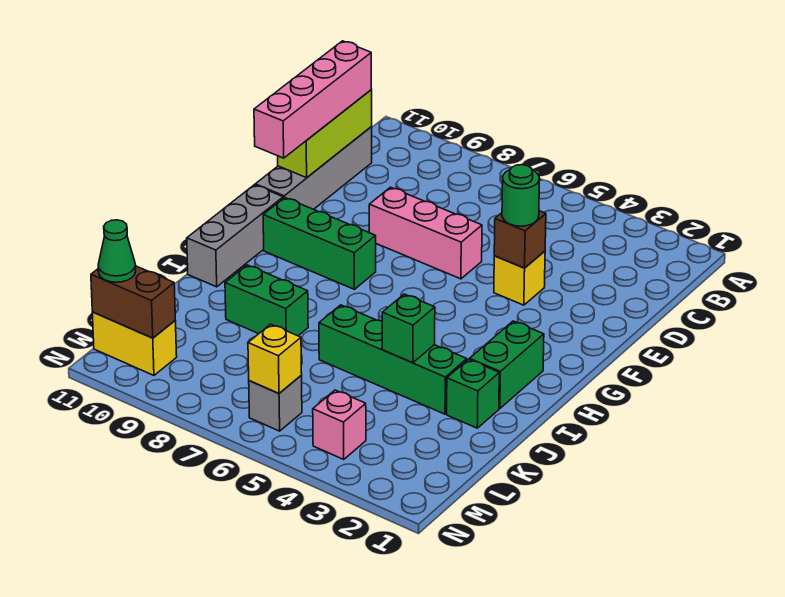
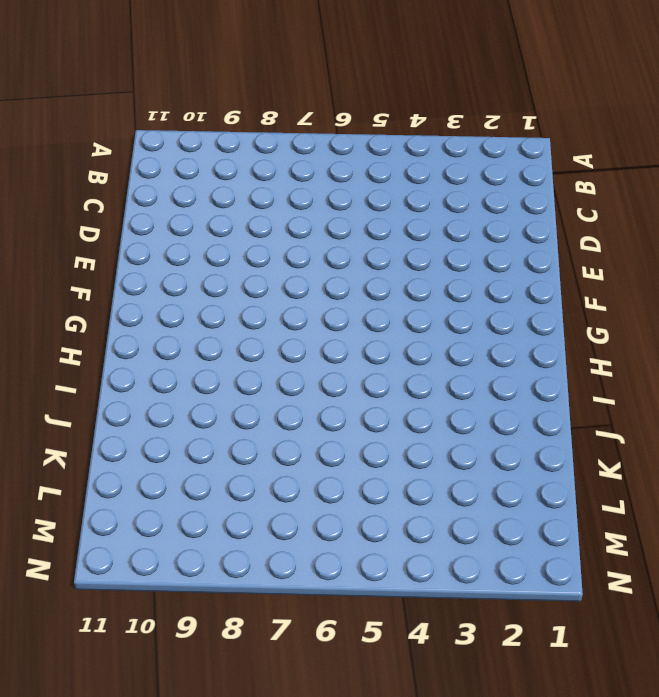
none -> grey 1x4 brick [255,127,372,209]
none -> yellow 1x1 brick [494,251,545,305]
none -> pink 1x3 brick [369,187,482,279]

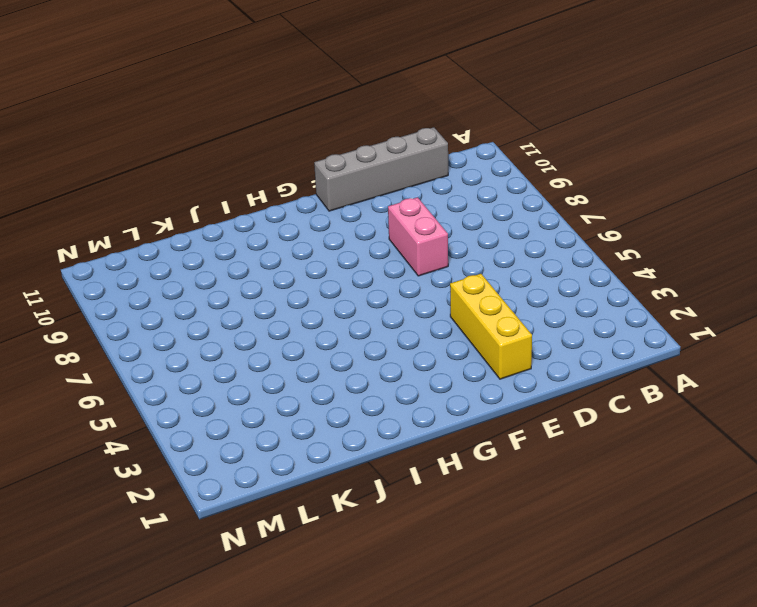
yellow 1x3 brick [450,274,532,379] -> yellow 1x1 brick [494,251,545,305]
pink 1x2 brick [388,197,448,276] -> pink 1x3 brick [369,187,482,279]
none -> green 1x3 brick [263,198,376,289]
none -> grey 1x3 brick [187,185,283,287]
none -> green 1x2 brick [470,321,544,409]

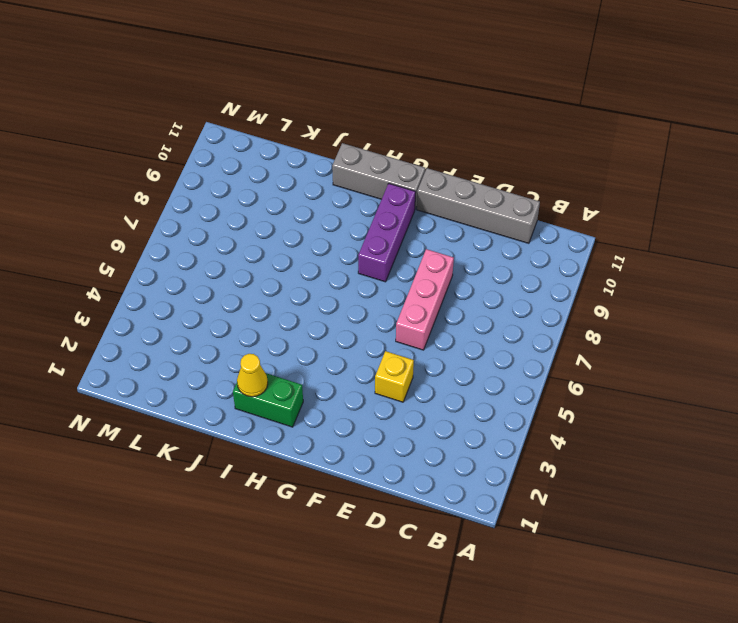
purple 1x3 brick [358,184,416,282] -> green 1x3 brick [263,198,376,289]
yellow 1x1 cone [237,354,268,397] -> none
none -> green 1x1 brick [447,359,499,428]
none -> green 1x4 brick [319,305,467,414]
none -> green 1x2 brick [225,265,308,336]

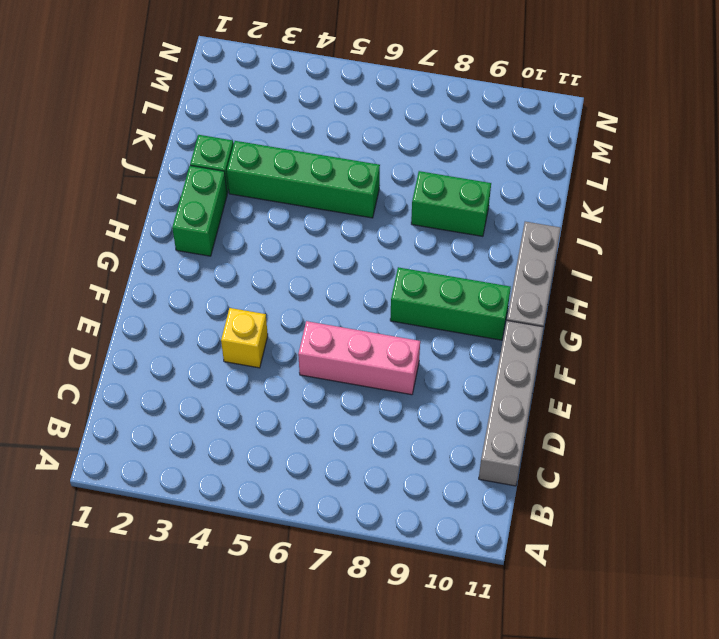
none -> pink 1x1 brick [313,390,366,459]
none -> grey 1x1 brick [249,376,302,431]
none -> yellow 1x2 brick [92,312,177,375]

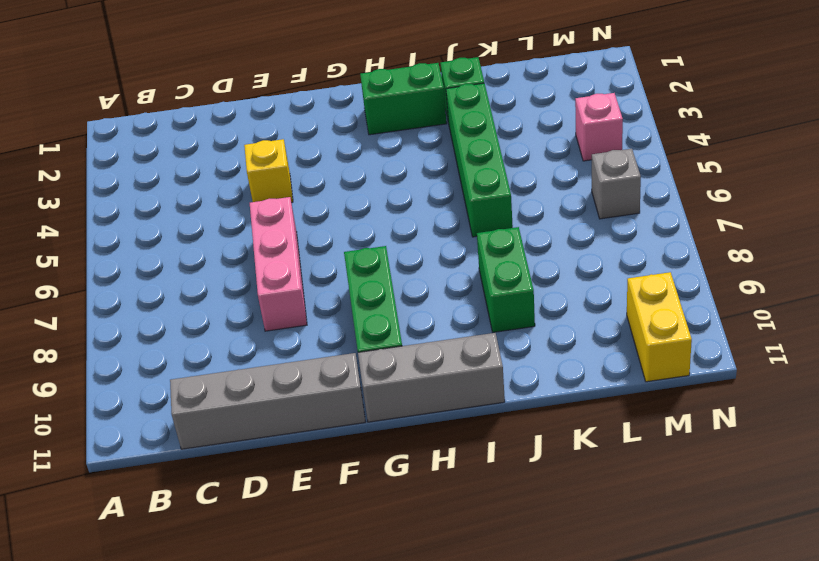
none -> lime 1x3 brick [278,90,372,178]
none -> brown 1x1 brick [494,211,546,268]
none -> green 1x1 brick [382,294,435,363]

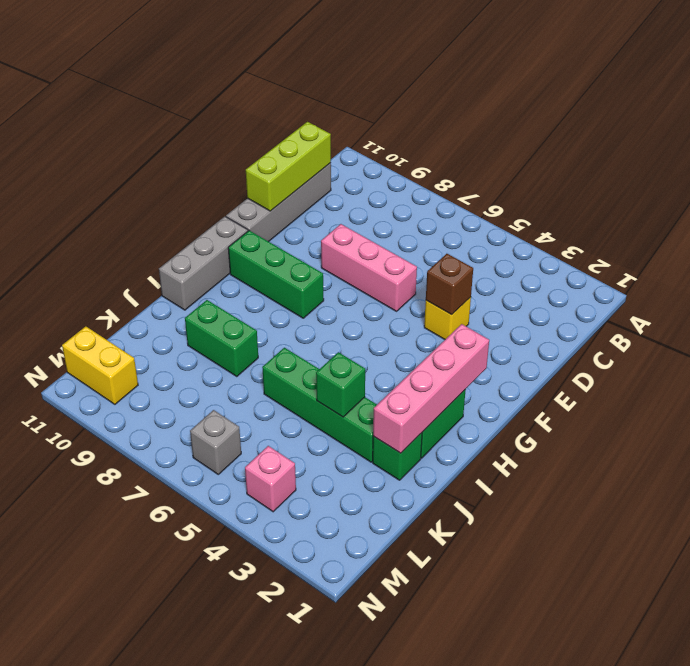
pink 1x4 brick [373,324,489,453] -> pink 1x4 brick moved to [254,41,371,158]
none -> yellow 1x1 brick [248,324,302,393]
none -> brown 1x2 brick [91,266,175,338]
none -> green 1x1 round brick [502,165,540,226]

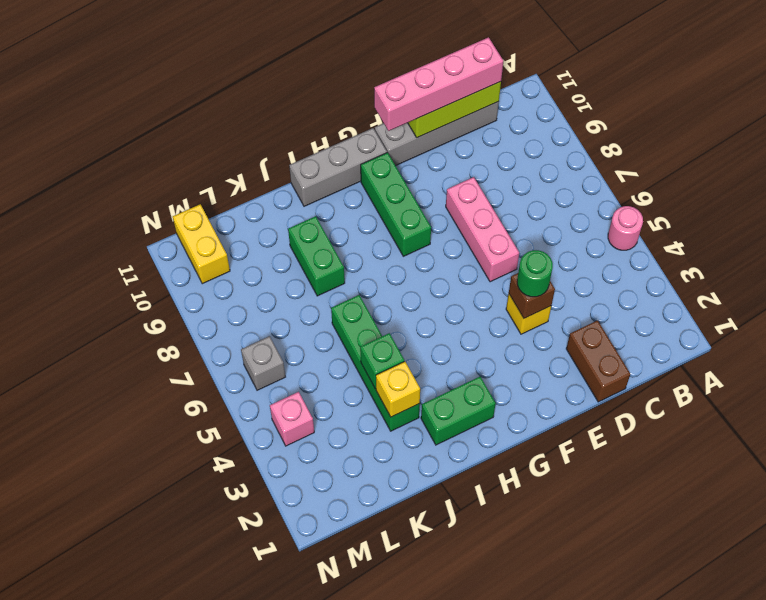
pink 1x1 round brick [608,206,643,250] -> none
brown 1x2 brick [566,320,630,402] -> brown 1x2 brick moved to [91,266,175,338]
yellow 1x1 brick [376,361,420,417] -> yellow 1x1 brick moved to [248,324,302,393]
none -> green 1x1 brick [447,359,499,428]
none -> green 1x1 cone [98,220,136,282]

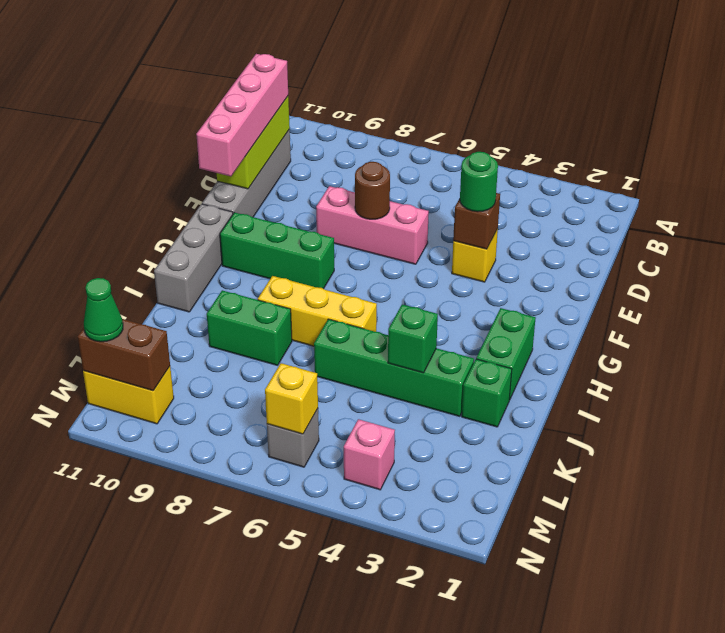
brown 1x1 round brick [355,162,390,219] -> none
yellow 1x3 brick [258,276,377,346] -> none

